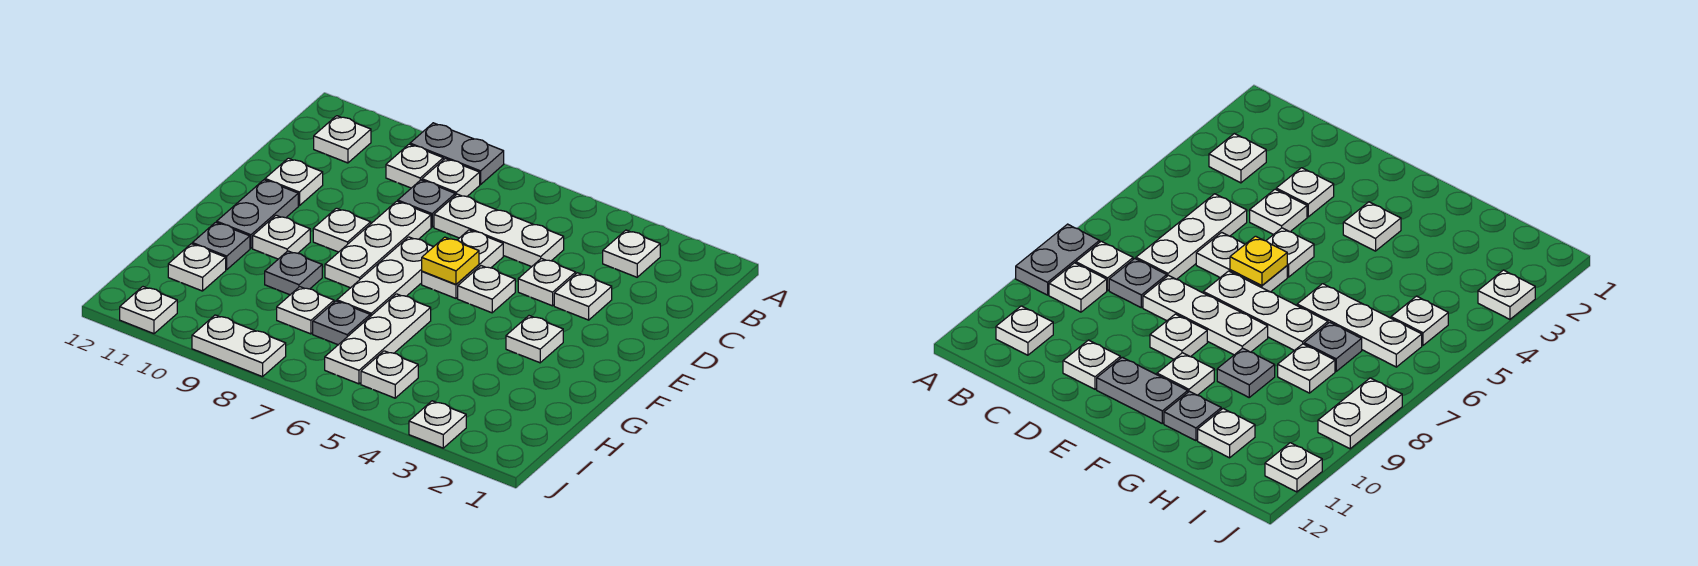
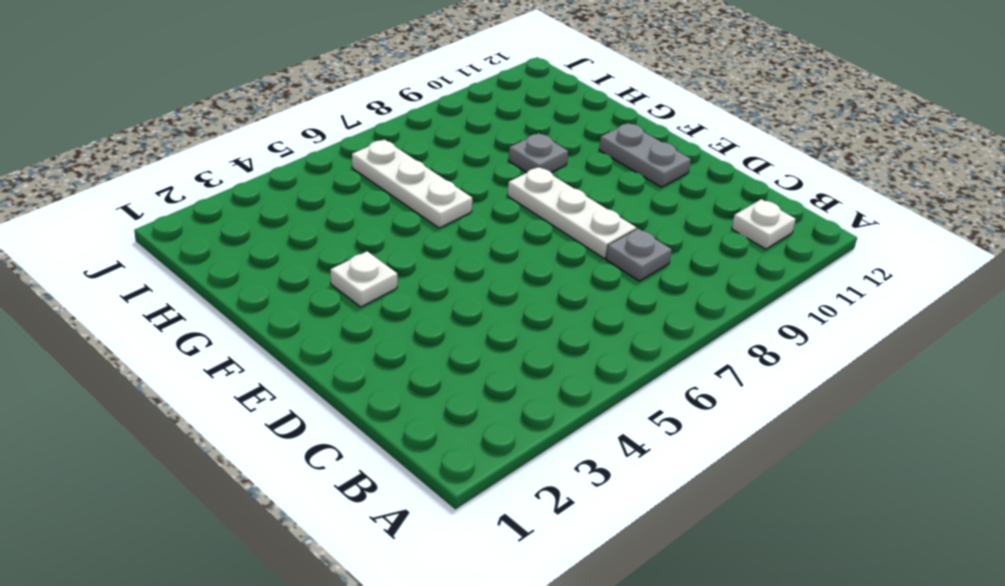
none -> grey 1x2 plate [410,123,504,184]
none -> white 1x1 plate [603,230,660,277]
none -> white 1x1 plate [422,159,480,197]

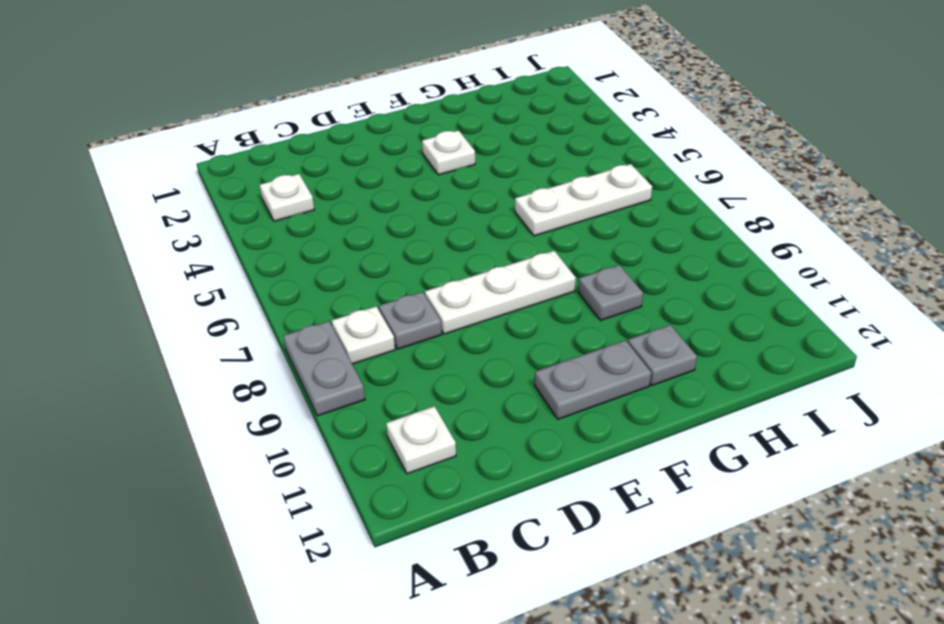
none -> white 1x1 plate [386,144,443,188]
none -> white 1x3 plate [434,194,564,267]
none -> white 1x1 plate [554,273,612,320]

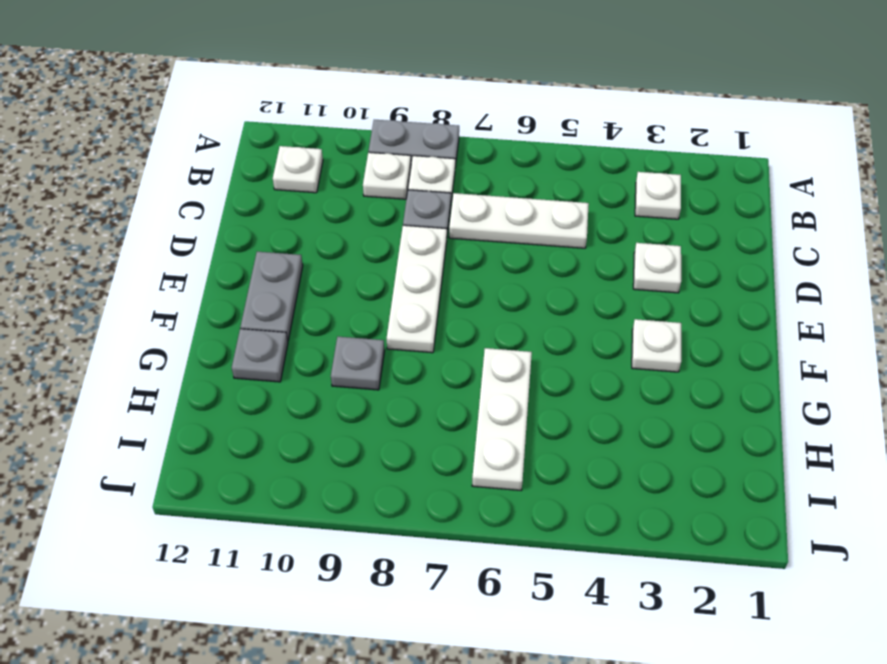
none -> white 1x1 plate [518,258,576,306]
none -> white 1x2 plate [422,230,503,298]
none -> white 1x1 plate [265,158,323,206]

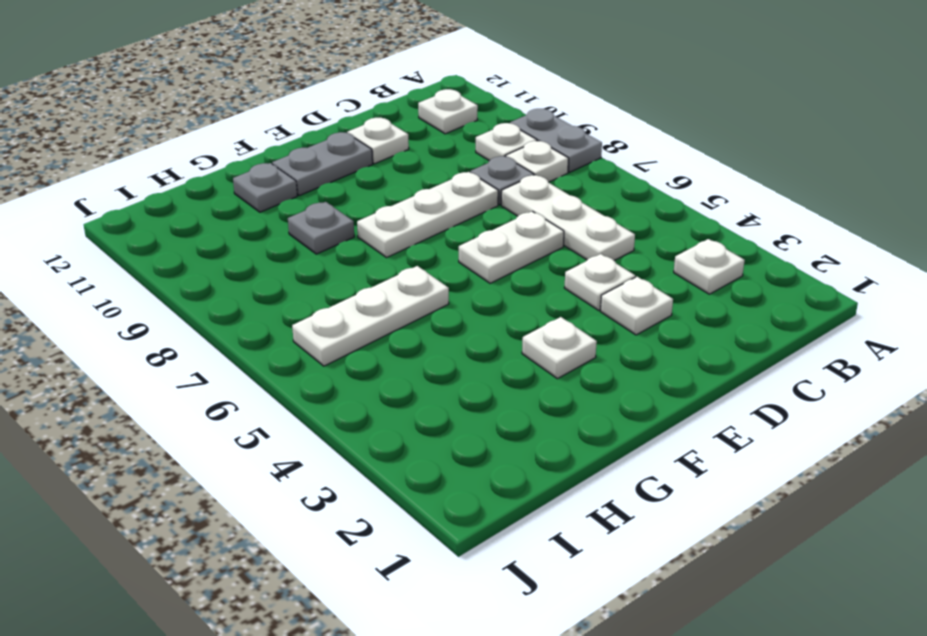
none -> white 1x1 plate [458,266,515,313]
none -> white 1x3 plate [337,237,433,316]
none -> white 1x1 plate [313,208,371,252]

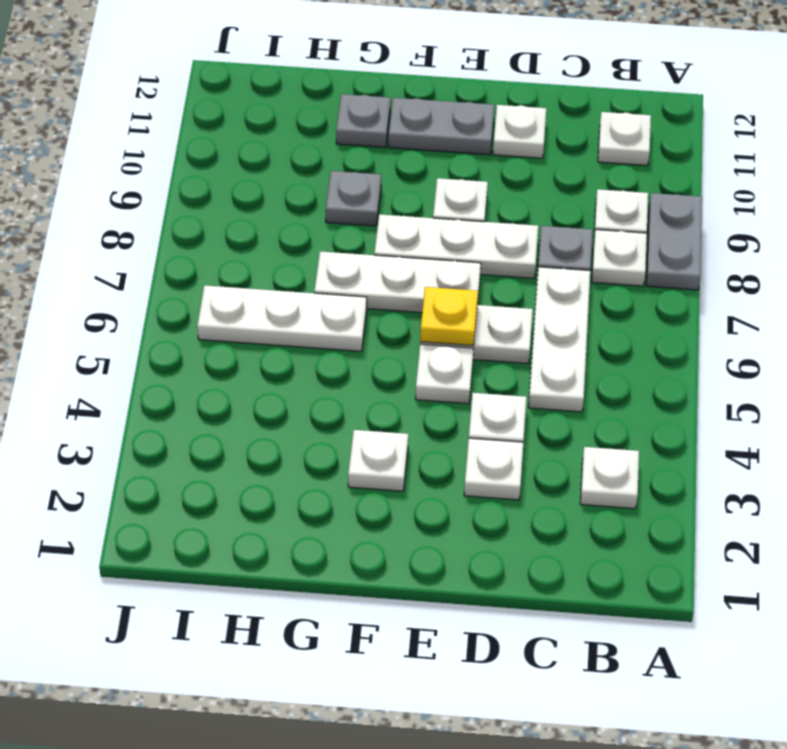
none -> white 1x1 plate [253,215,310,259]
none -> grey 1x1 plate [313,301,370,345]
none -> white 1x1 plate [277,287,334,334]

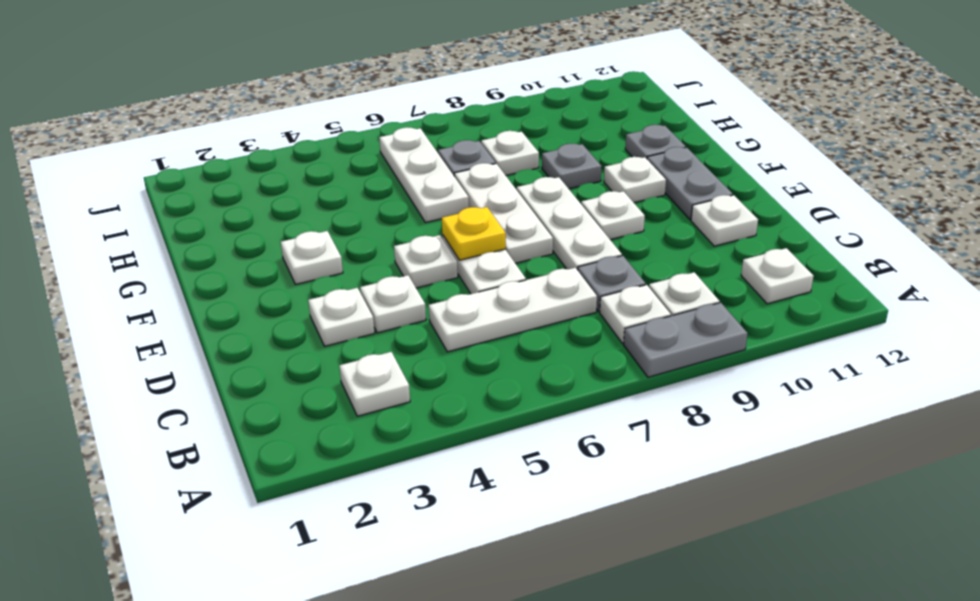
none -> white 1x1 plate [168,244,226,291]
none -> white 1x1 plate [361,351,418,398]
none -> white 1x1 plate [409,401,466,448]

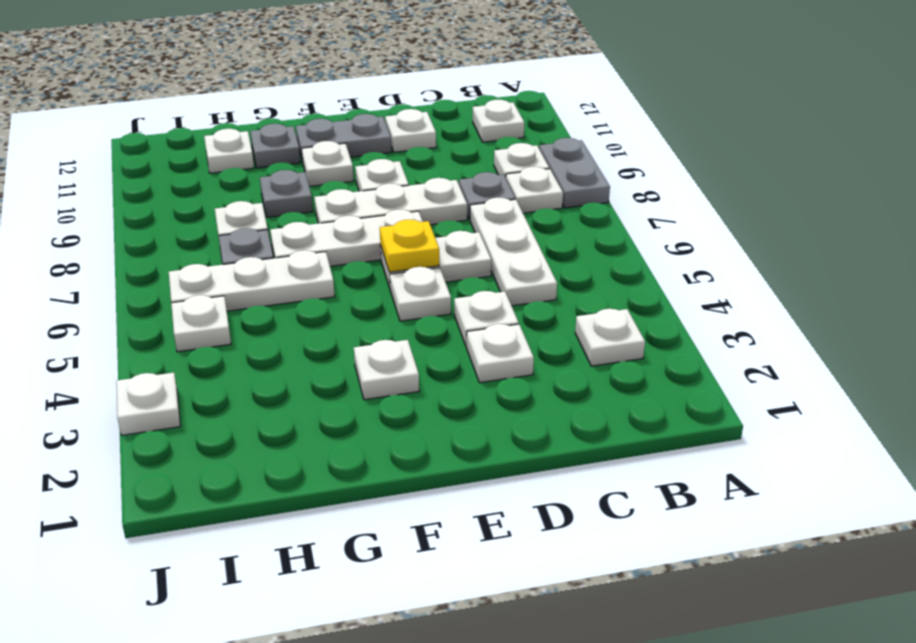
none -> white 1x2 plate [192,315,286,377]
none -> white 1x1 plate [120,287,177,334]

